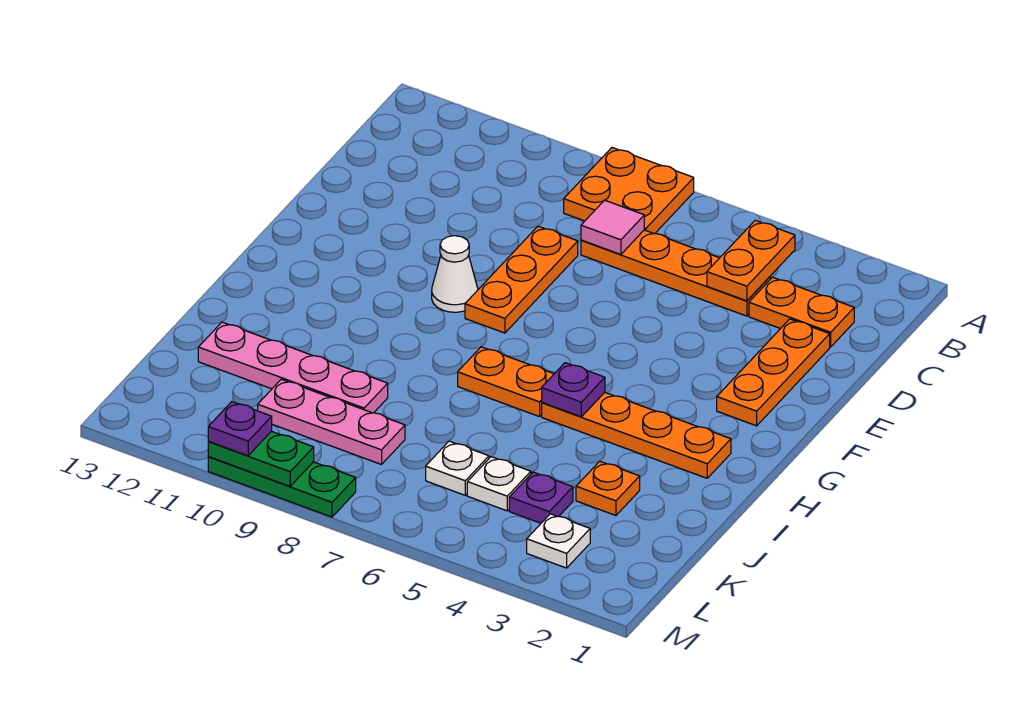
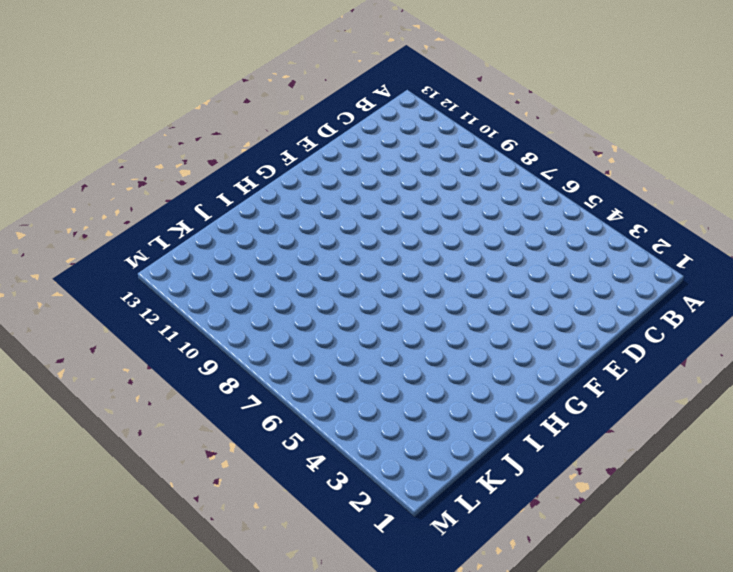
none -> orange 2x2 plate [564,148,694,234]
none -> orange 1x2 plate [749,277,854,347]
none -> orange 1x4 plate [581,230,770,316]

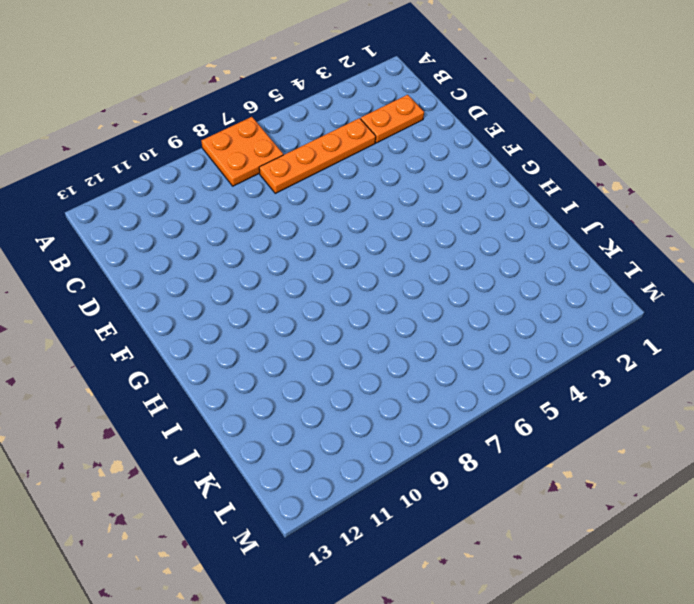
none -> orange 1x3 plate [717,319,830,426]
none -> orange 1x3 plate [465,226,578,333]
none -> white 1x1 cone [432,236,478,312]

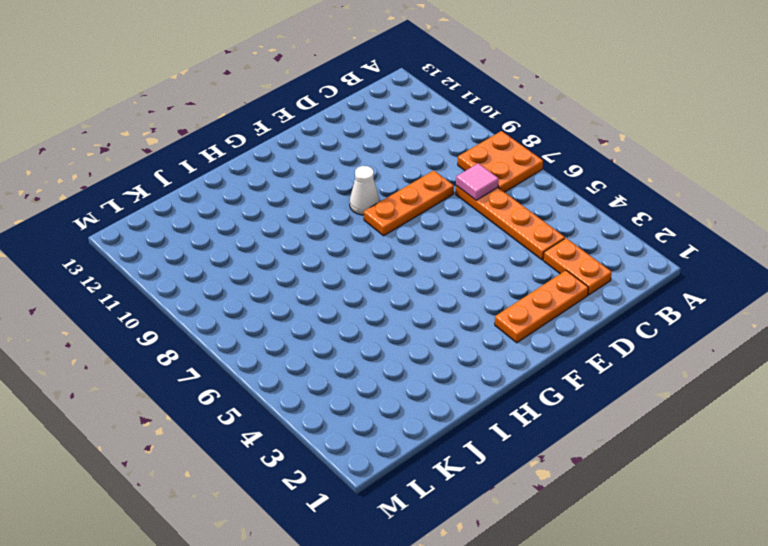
none -> orange 1x4 plate [542,392,731,478]
none -> orange 1x2 plate [458,347,554,417]
none -> orange 1x1 plate [576,461,640,515]

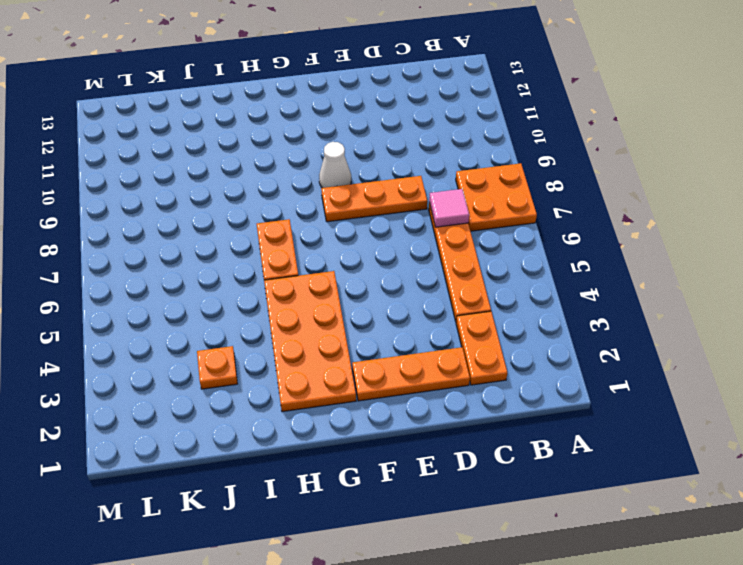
orange 2x4 plate [264,271,356,412] -> orange 1x4 plate [542,392,731,478]
none -> pink 1x4 plate [198,322,388,413]
none -> purple 1x1 plate [509,472,573,523]
none -> white 1x1 plate [467,457,531,511]

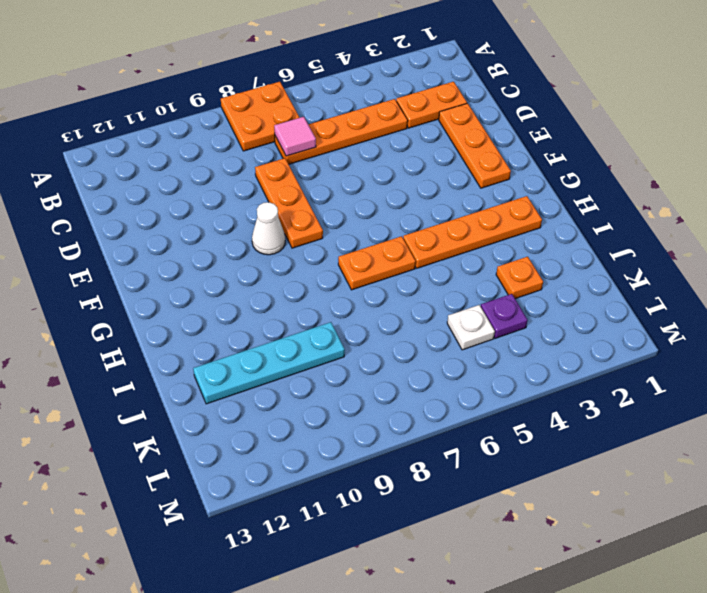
cyan 1x4 plate [193,322,345,404] -> pink 1x4 plate [198,322,388,413]
none -> white 1x1 plate [426,441,489,495]
none -> pink 1x3 plate [258,379,405,465]
none -> white 1x1 plate [527,514,590,568]

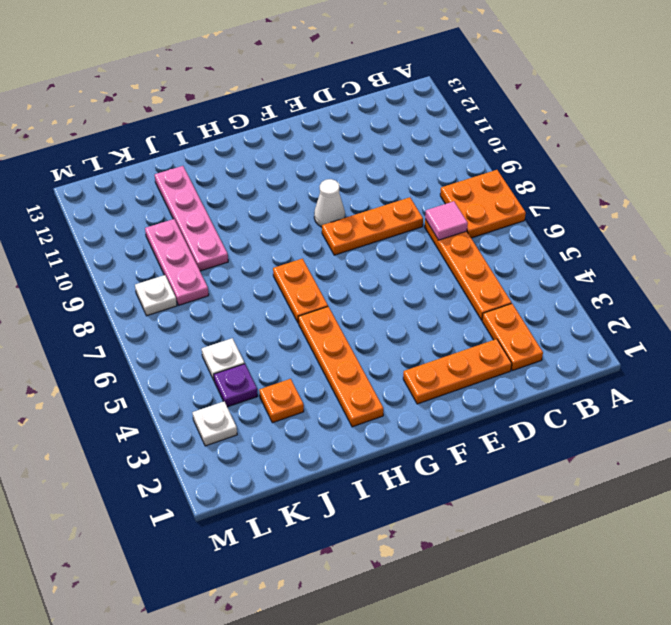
white 1x1 plate [135,275,177,316] -> white 1x1 plate moved to [426,441,489,495]
none -> green 1x3 plate [208,457,356,517]
none -> orange 1x2 plate [707,220,795,301]
none -> purple 1x1 plate [542,363,605,417]

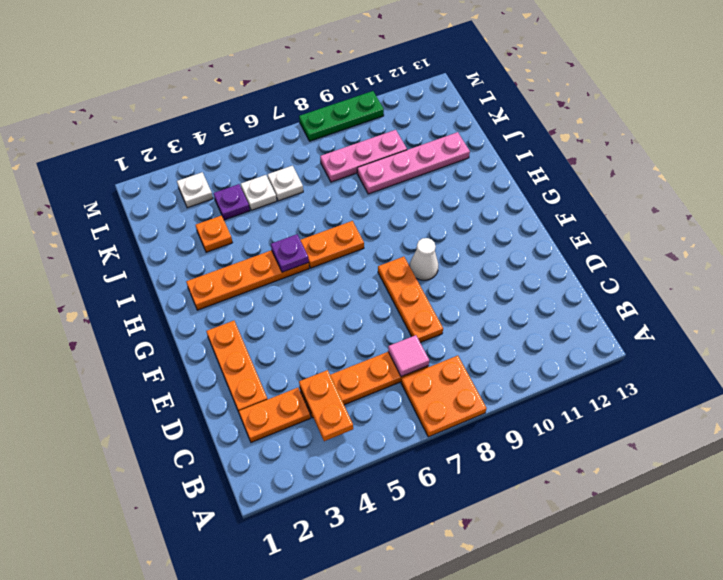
none -> green 1x2 plate [208,431,314,486]
none -> purple 1x1 plate [208,402,272,456]

